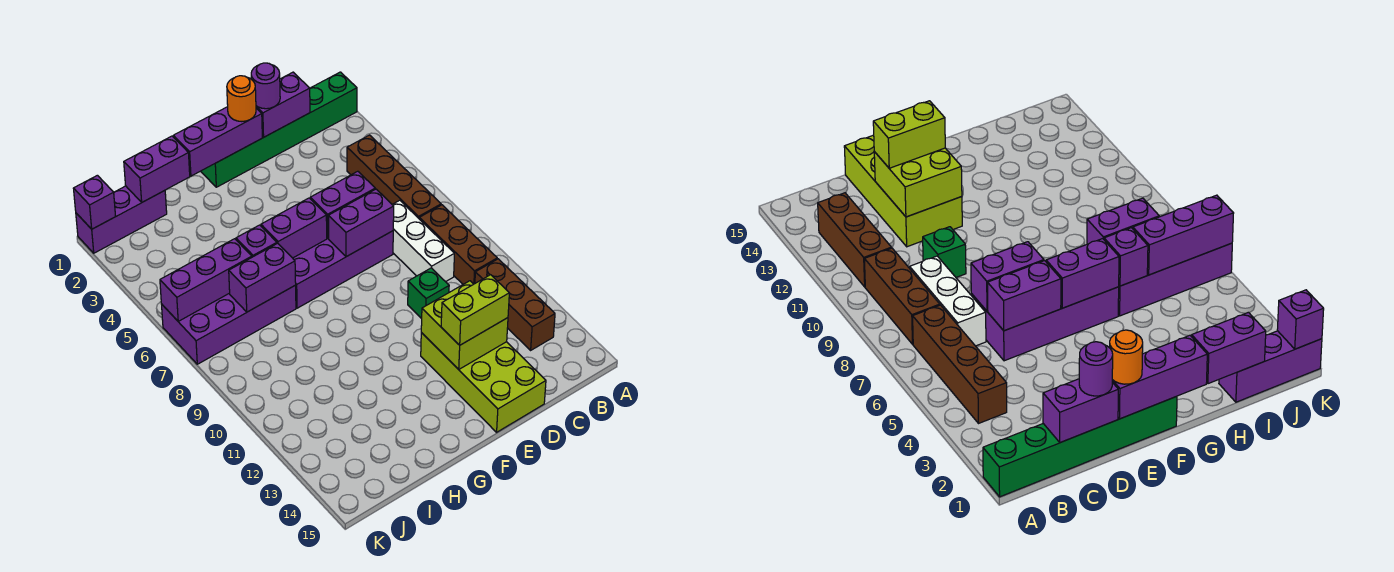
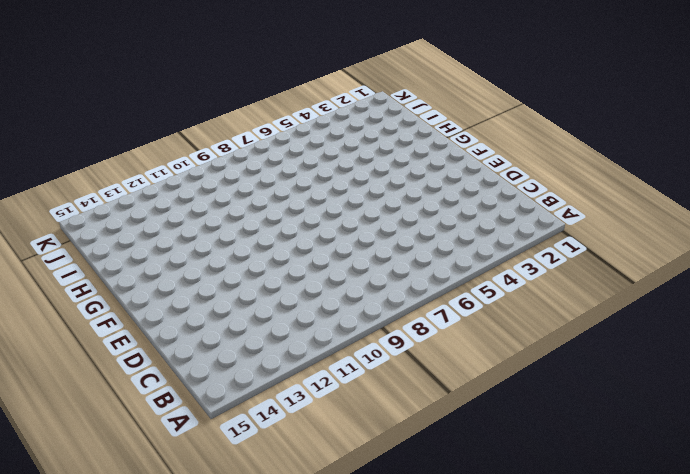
none -> green 1x6 brick [201,72,357,187]
none -> brown 1x4 brick [347,135,441,218]
none -> brown 1x3 brick [419,205,497,284]

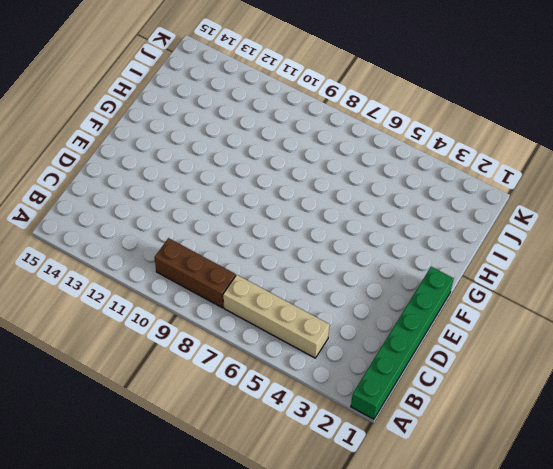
tan 1x4 brick [223,275,330,358] -> brown 1x4 brick [347,135,441,218]
none -> brown 1x3 brick [475,259,555,350]
none -> white 1x3 brick [392,200,454,282]
none -> purple 2x4 brick [293,231,393,308]

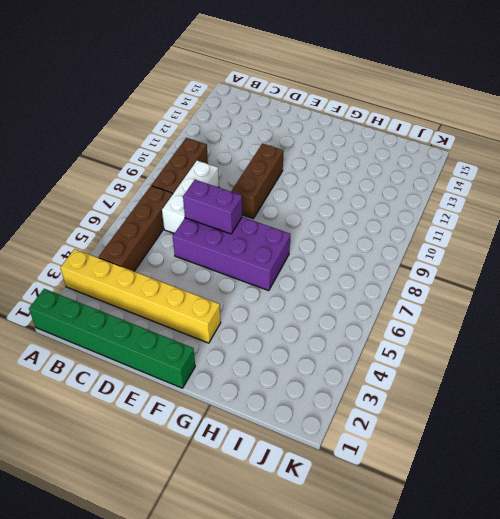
yellow 1x6 brick [60,249,221,343] -> none
brown 1x3 brick [231,144,284,219] -> brown 1x3 brick moved to [475,259,555,350]
none -> green 1x1 brick [408,268,449,319]
none -> lime 2x4 brick [421,333,546,432]
none -> purple 2x4 brick [162,285,296,364]

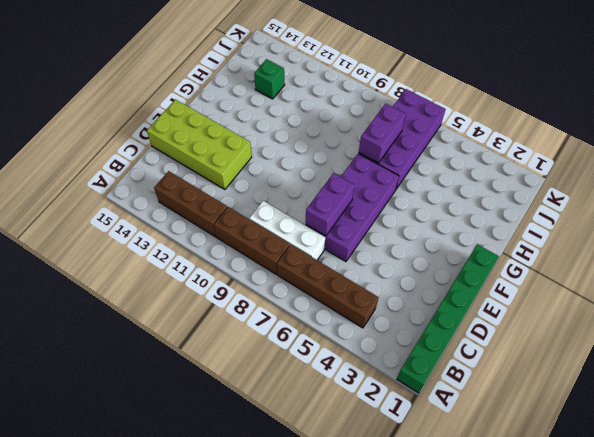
green 1x1 brick [254,59,285,99] -> green 1x1 brick moved to [408,268,449,319]
none -> purple 1x3 brick [76,186,167,253]
none -> purple 1x2 brick [256,72,310,137]
none -> purple 1x2 brick [310,171,375,238]

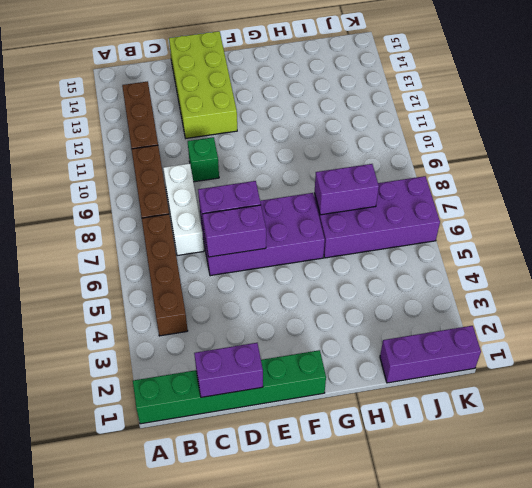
none -> lime 2x2 brick [421,281,508,369]
none -> purple 1x3 brick [173,107,262,176]
none -> purple 1x2 brick [261,198,327,258]

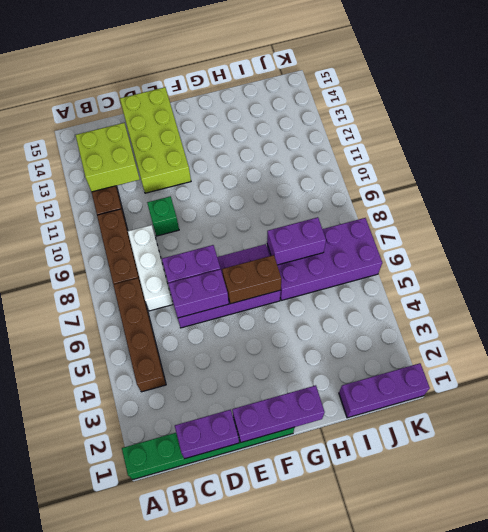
lime 2x2 brick [76,123,140,192] -> lime 2x2 brick moved to [421,281,508,369]
brown 1x2 brick [222,255,281,304] -> purple 1x2 brick [261,198,327,258]
none -> purple 1x2 brick [124,136,190,202]
none -> purple 1x1 brick [236,225,277,257]
none -> purple 1x3 brick [160,239,252,321]

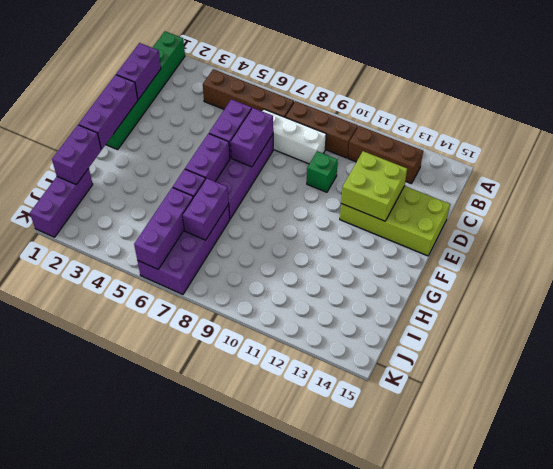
none -> purple 1x1 brick [73,175,116,229]
none -> purple 1x1 round brick [251,63,280,109]
none -> lime 1x2 brick [441,275,509,345]

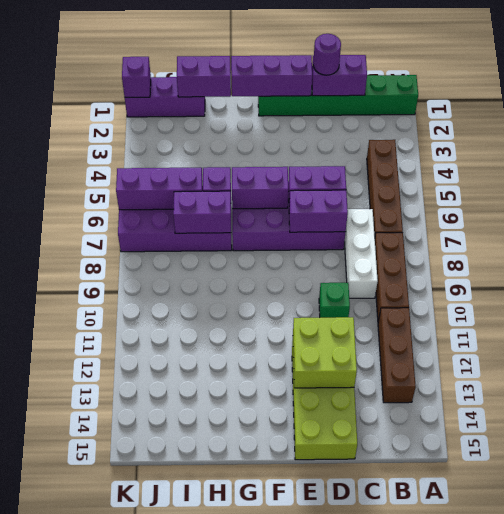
none -> lime 1x2 brick [441,275,509,345]
none -> orange 1x1 round brick [227,76,256,121]

